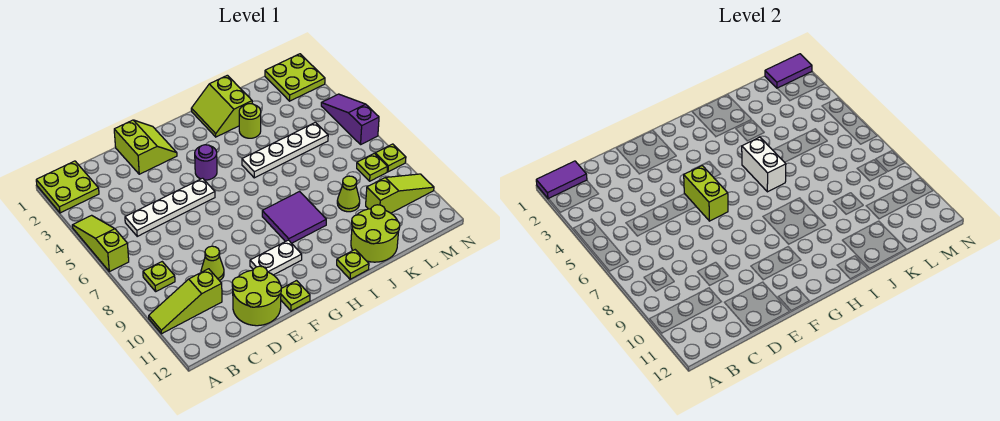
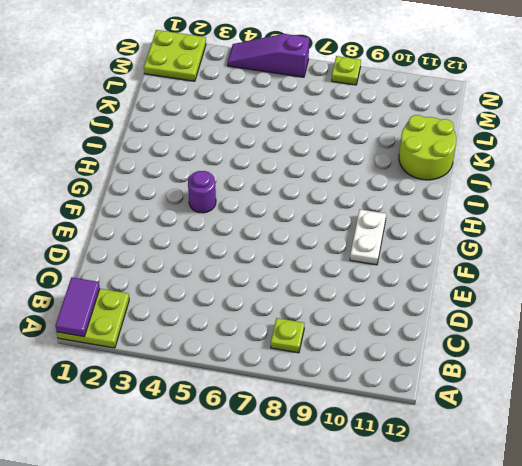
none -> lime 1x3 slope [72,215,129,272]
none -> lime 1x3 slope [149,269,222,334]
none -> white 1x4 plate [125,178,215,236]

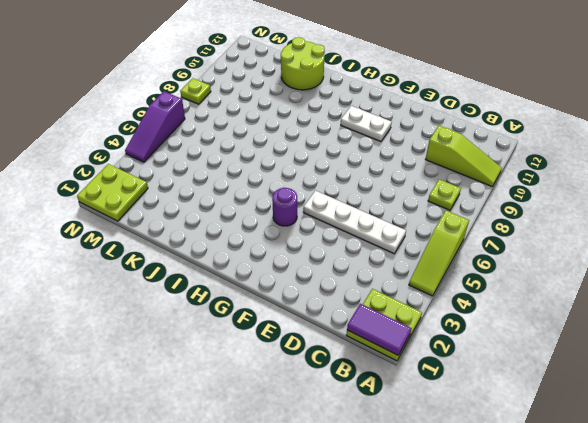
none -> lime 1x1 cone [201,246,224,281]
none -> lime 2x2 round brick [232,266,282,326]
none -> lime 2x2 slope [114,120,177,174]

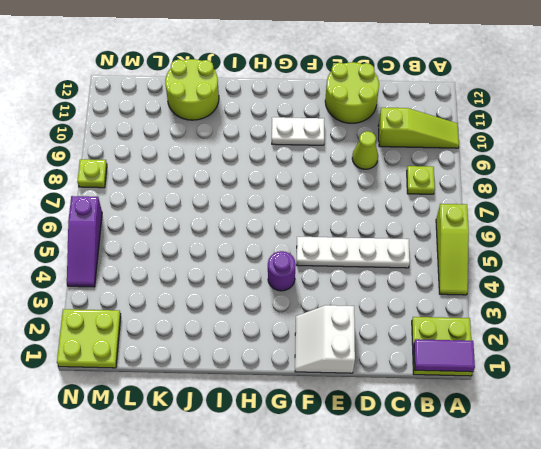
white 2x2 slope [295,305,355,373] -> lime 2x2 slope [114,120,177,174]
none -> lime 1x1 plate [281,281,310,311]
none -> purple 2x2 tile [262,192,326,243]
none -> lime 2x2 slope [191,75,252,137]

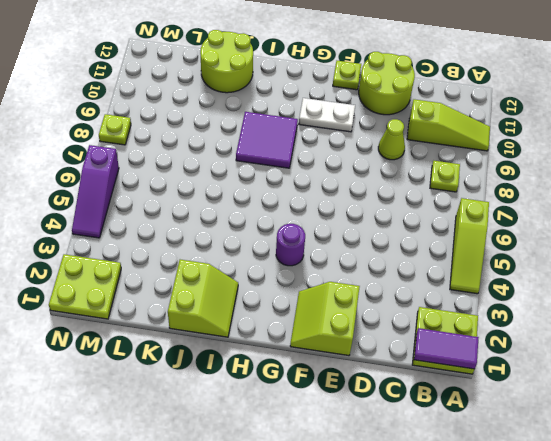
none -> white 1x4 plate [125,178,215,236]
none -> white 1x4 plate [242,122,328,178]
none -> lime 1x1 plate [337,250,369,279]

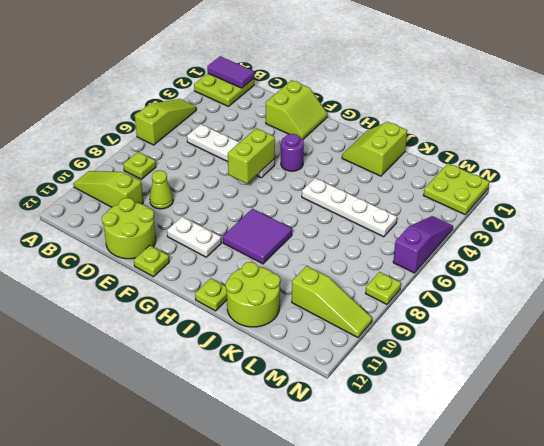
none -> lime 1x1 round brick [239,104,261,138]
none -> lime 1x1 cone [337,176,360,212]
none -> lime 1x1 plate [357,153,388,181]

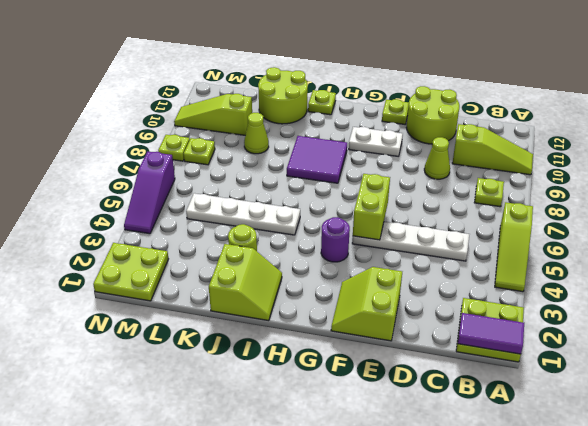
none -> white 1x2 brick [742,137,786,192]
none -> purple 1x2 tile [765,54,812,88]

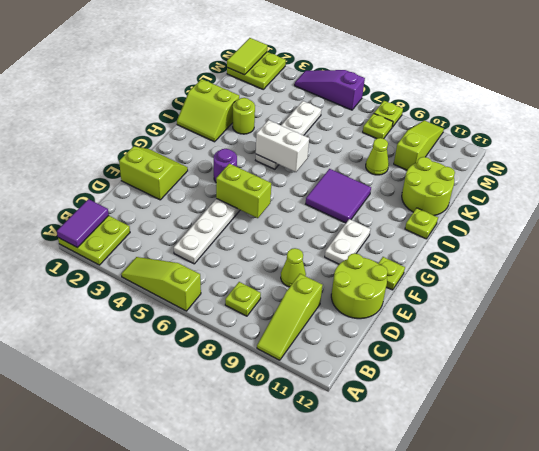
lime 1x2 tile [227,38,267,75] -> purple 1x2 tile [765,54,812,88]

